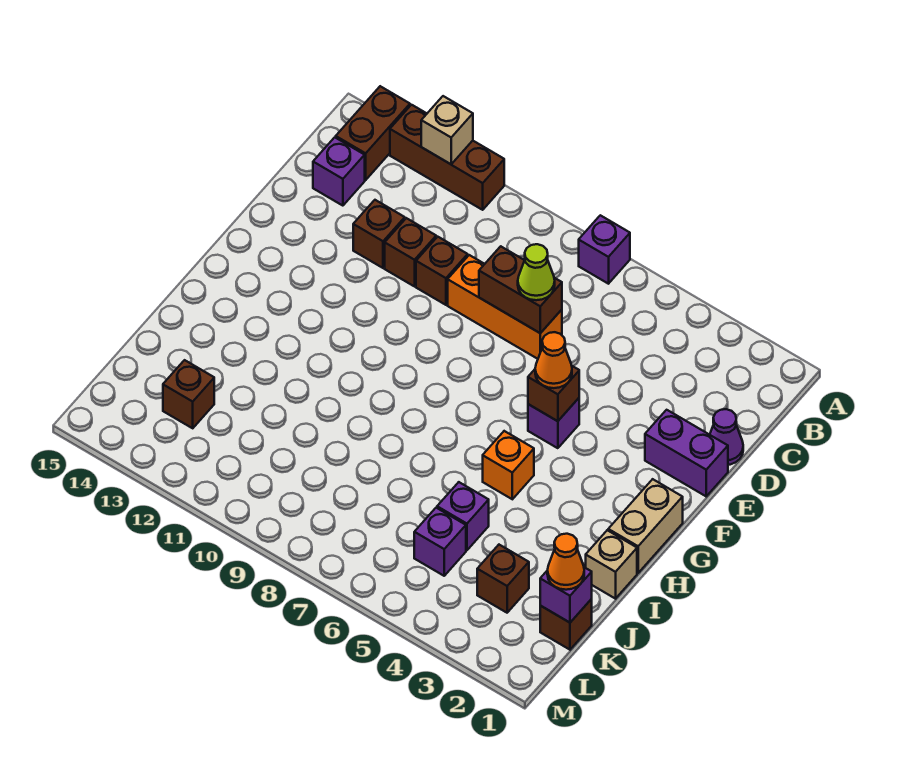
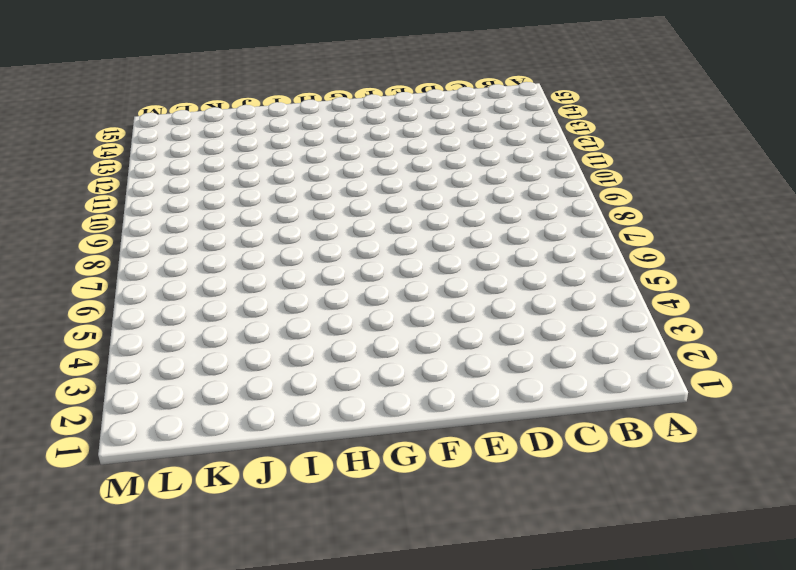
none -> purple 1x1 brick [579,215,630,284]
none -> brown 1x3 brick [390,105,504,210]
none -> brown 1x2 brick [336,86,410,180]

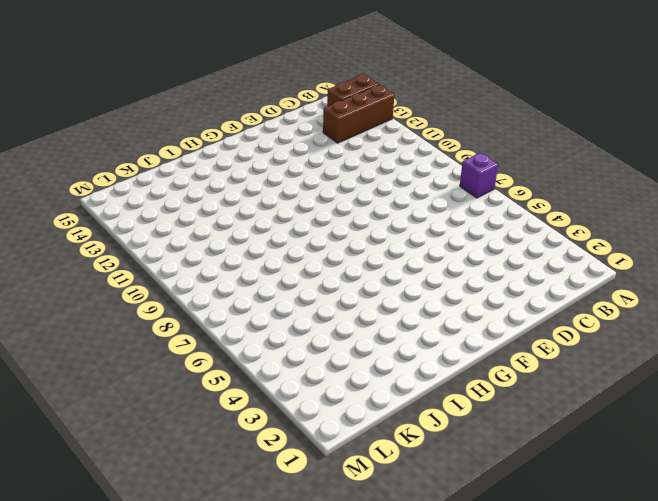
brown 1x3 brick [323,85,394,143] -> brown 1x3 brick turned to [390,105,504,210]
none -> purple 1x1 brick [313,137,365,206]
none -> purple 1x1 cone [710,409,743,465]
none -> orange 1x3 brick [448,255,562,359]

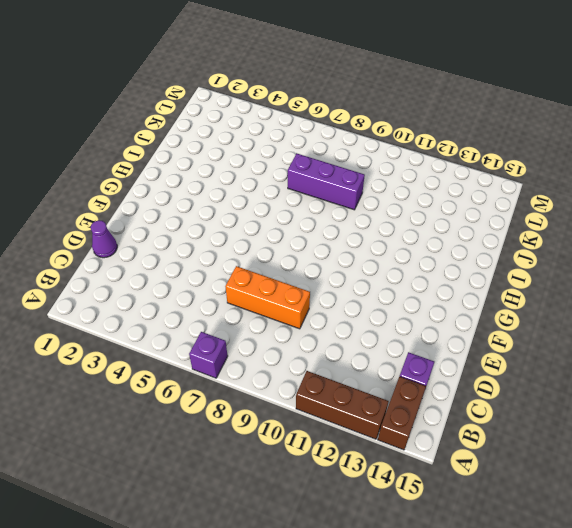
purple 1x3 brick [288,154,365,210] -> none
none -> brown 1x1 brick [416,237,468,305]
none -> brown 1x1 brick [385,218,436,286]
none -> brown 1x1 brick [353,200,405,268]

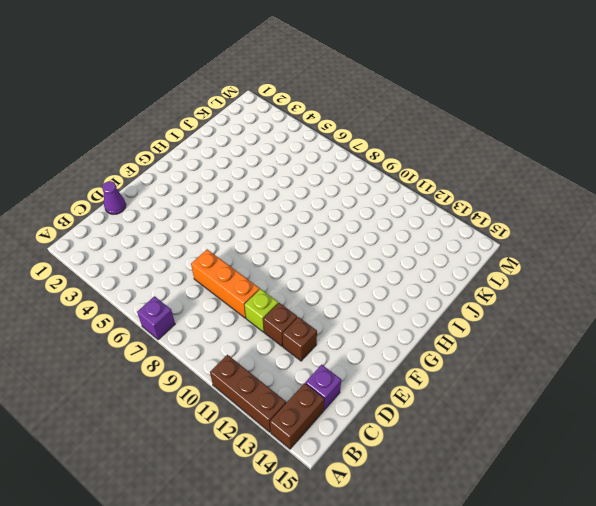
lime 1x1 brick [245,289,278,332] -> brown 1x1 brick [416,237,468,305]
none -> purple 1x2 brick [645,410,728,496]
none -> purple 1x1 brick [528,398,579,448]
none -> tan 1x2 brick [608,479,683,573]

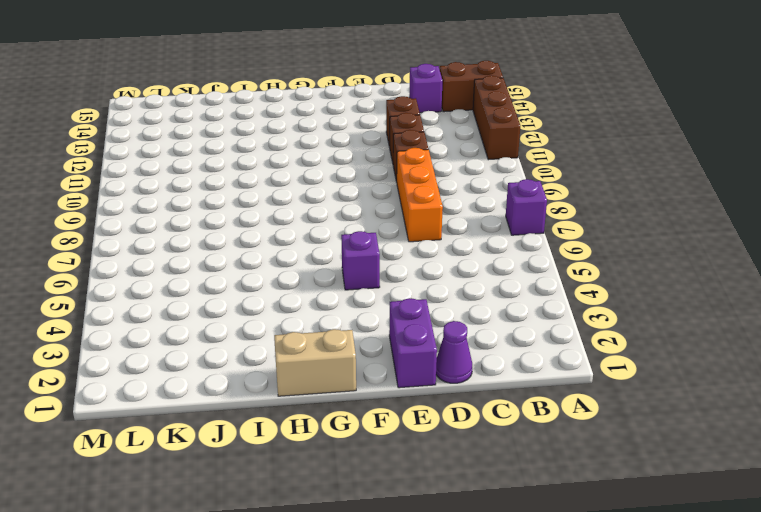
none -> orange 1x1 brick [483,431,534,499]
none -> tan 1x1 brick [586,530,637,599]
none -> purple 1x1 brick [437,482,489,550]

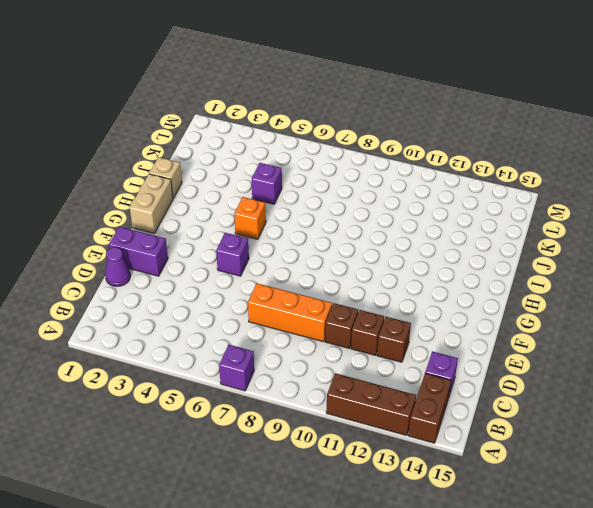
none -> brown 1x1 brick [540,599,592,650]
none -> brown 1x1 brick [477,545,529,613]
none -> purple 1x1 brick [414,508,466,576]

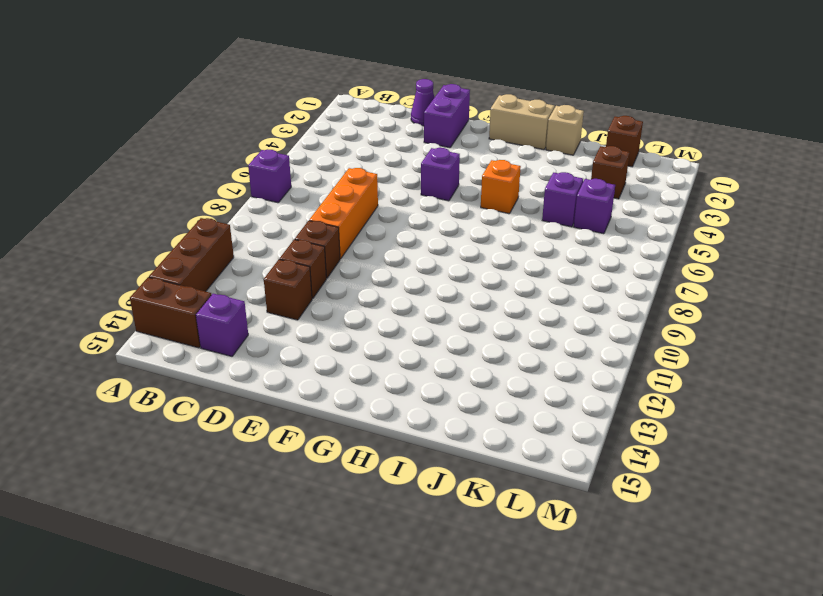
none -> brown 1x1 brick [163,360,214,428]
none -> tan 1x1 brick [421,96,473,164]
none -> brown 1x2 brick [479,246,562,333]

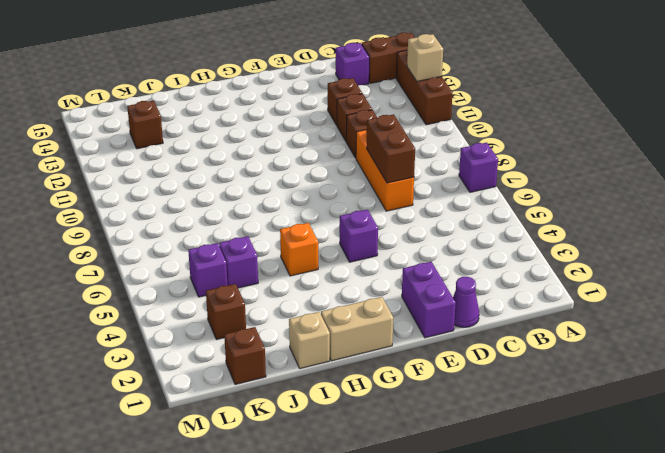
none -> brown 1x1 brick [528,366,579,421]
none -> purple 1x1 brick [540,567,592,623]
none -> lime 1x1 cone [518,244,555,300]

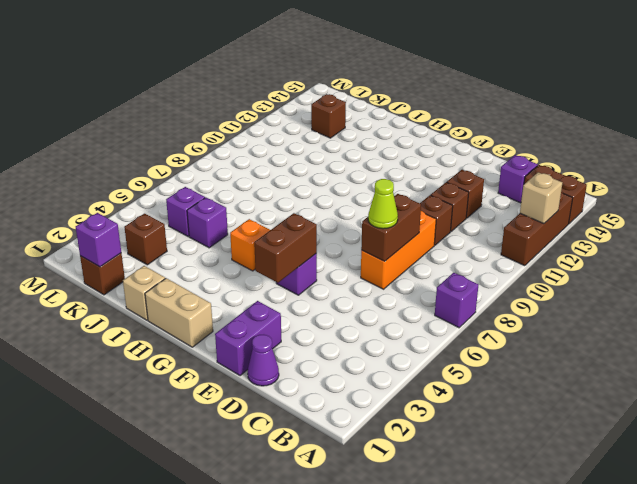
brown 1x2 brick [254,213,317,283] -> brown 1x1 brick [528,366,579,421]
none -> orange 1x1 cone [535,332,572,388]
none -> orange 1x1 cone [547,534,584,590]

